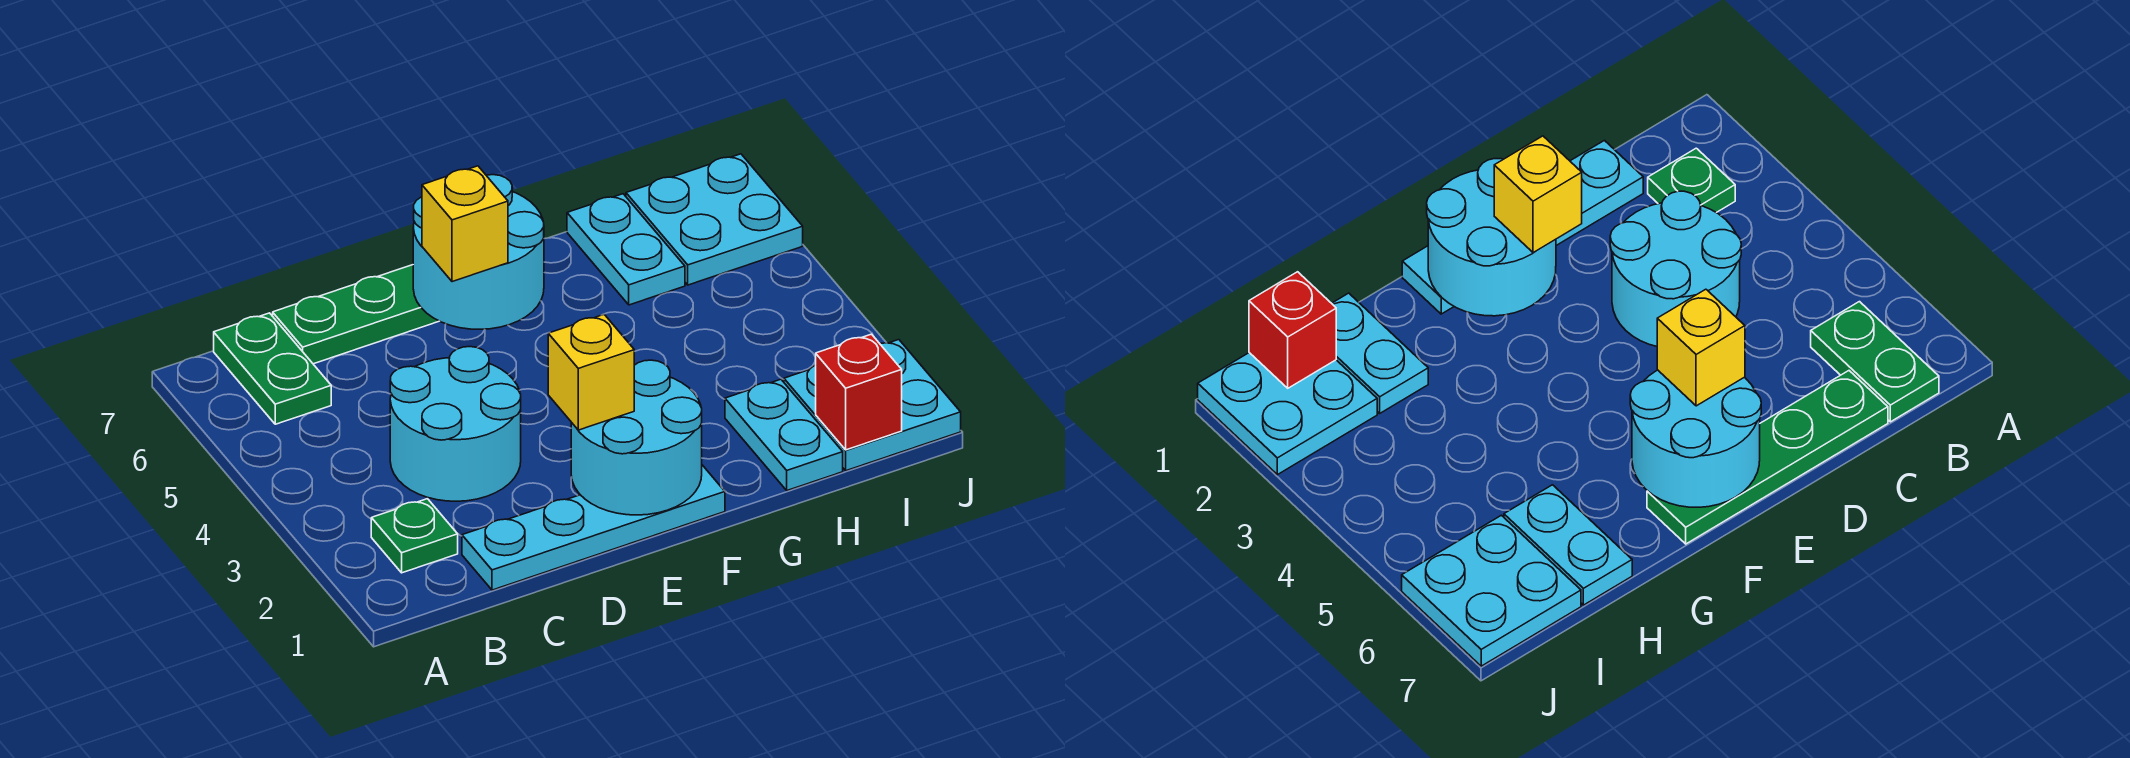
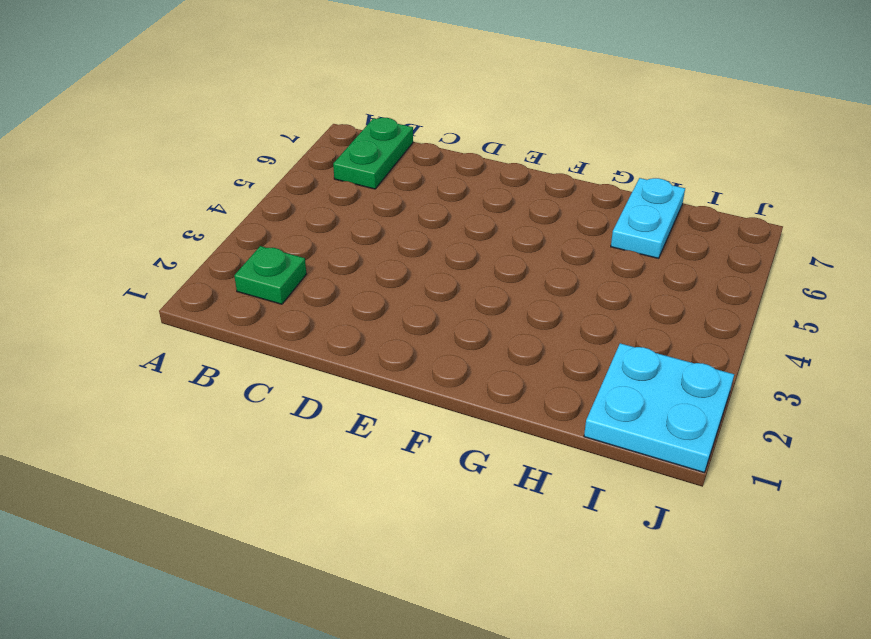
none -> cyan 1x4 plate [462,465,725,590]
none -> cyan 2x2 round brick [390,347,521,501]
none -> green 1x4 plate [273,265,439,364]

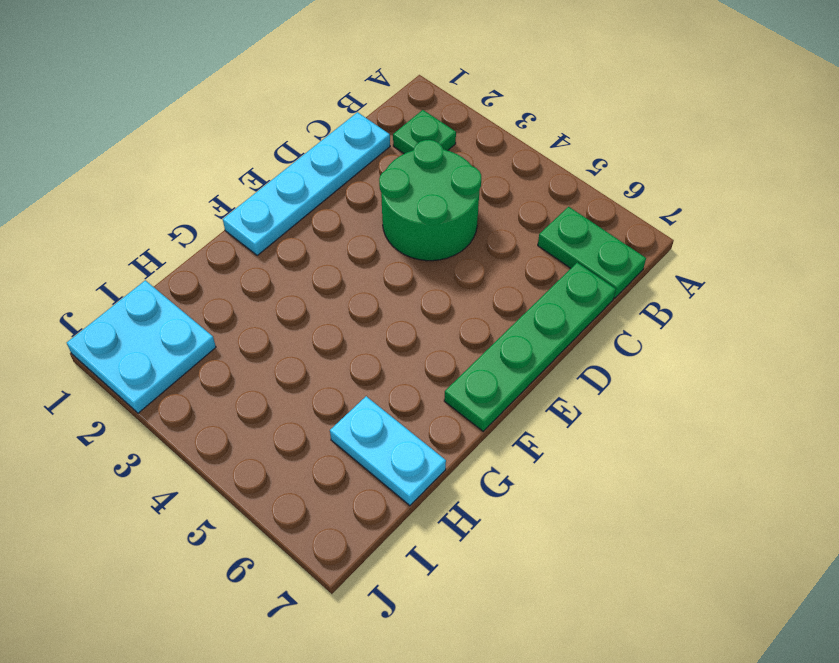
green 2x2 round brick [379,140,481,261] -> cyan 2x2 round brick [390,347,521,501]
none -> cyan 1x2 plate [725,379,843,490]
none -> cyan 2x2 plate [626,154,803,285]
none -> cyan 2x2 round brick [571,360,702,515]

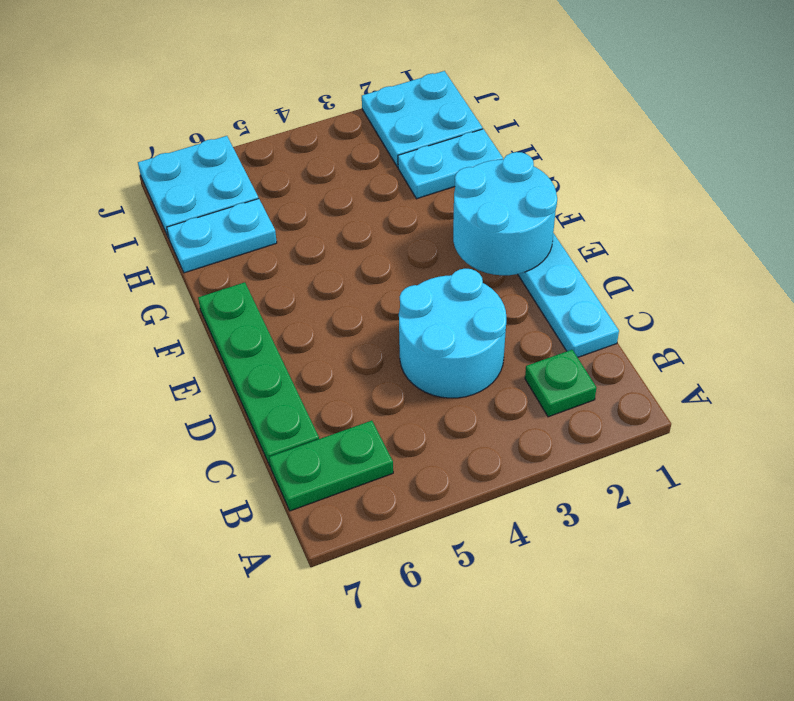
none -> cyan 2x2 round brick [413,175,544,329]
none -> red 1x1 brick [816,334,902,450]
none -> yellow 1x1 brick [548,314,634,430]

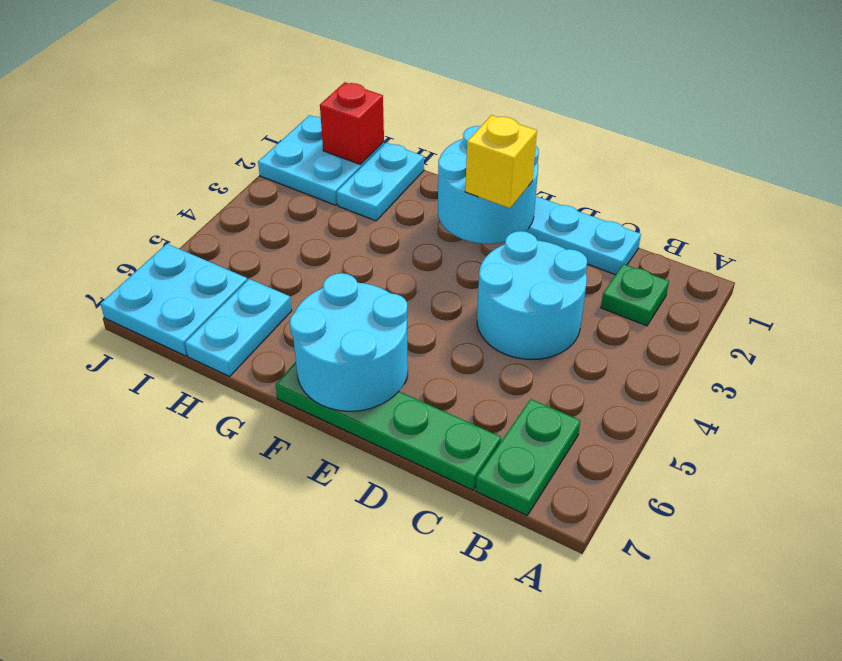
none -> yellow 1x1 brick [422,166,508,282]

